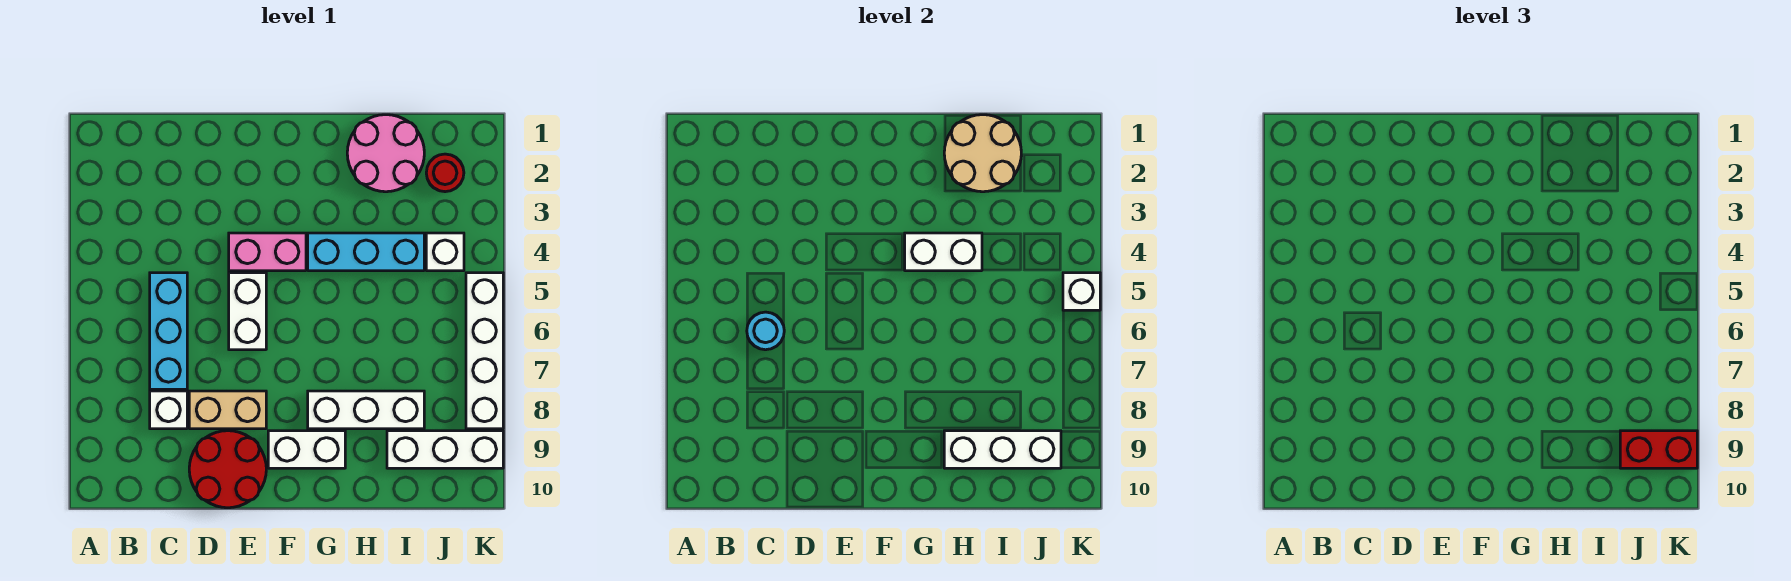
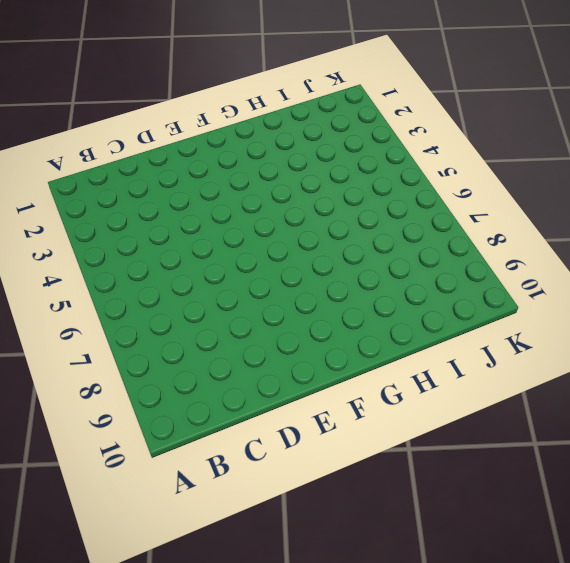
none -> cyan 1x3 brick [150,273,187,389]
none -> white 1x1 brick [150,391,187,429]
none -> tan 1x2 brick [189,391,266,429]

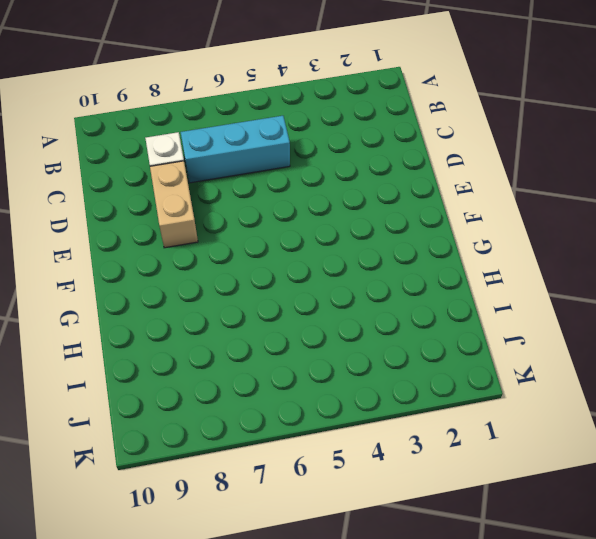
none -> red 2x2 round brick [189,431,266,508]
none -> pink 1x2 brick [229,233,306,271]
none -> white 1x2 brick [229,273,266,350]

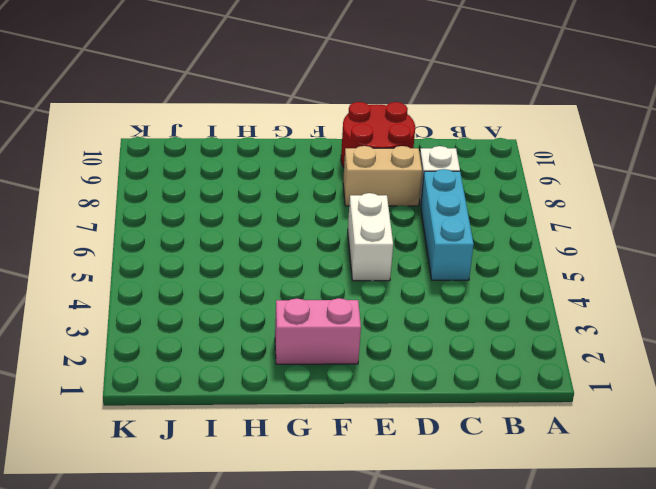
pink 1x2 brick [275,298,361,364] -> pink 1x2 brick moved to [229,233,306,271]
none -> white 1x2 brick [268,431,345,468]
none -> cyan 1x3 brick [308,233,424,271]
none -> white 1x3 brick [308,391,424,429]

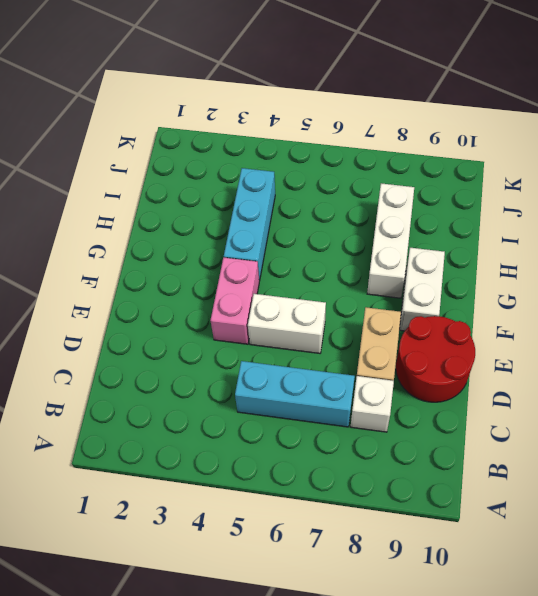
none -> pink 2x2 round brick [347,115,424,192]
none -> white 1x3 brick [387,431,503,468]
none -> red 1x1 round brick [426,154,464,192]

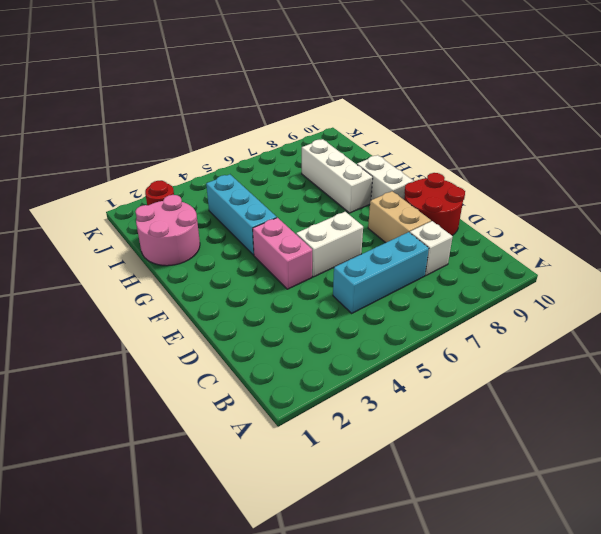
none -> white 1x3 brick [387,431,503,468]
none -> white 1x1 brick [426,233,464,271]
none -> white 1x4 brick [466,273,503,429]

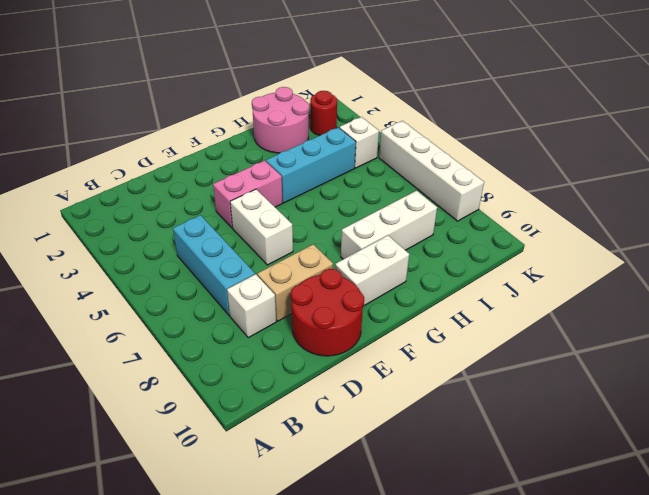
none -> white 1x3 brick [387,431,503,468]
none -> cyan 1x1 round brick [747,312,784,350]
none -> white 1x2 brick [905,233,982,271]

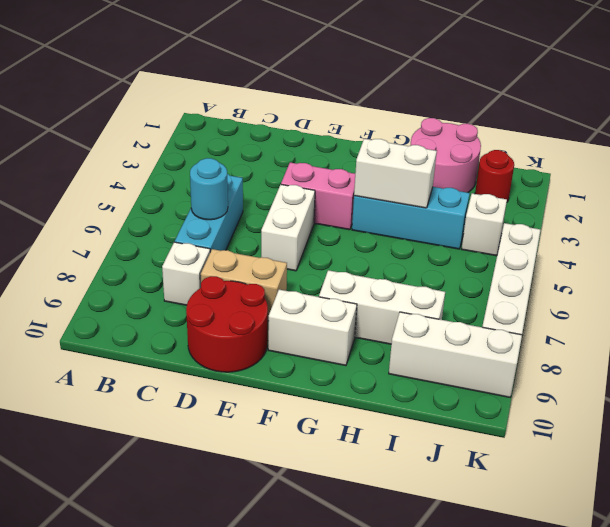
none -> tan 2x2 round brick [944,115,1021,192]
none -> white 1x3 brick [944,431,1061,468]
none -> white 1x1 brick [1063,273,1100,310]

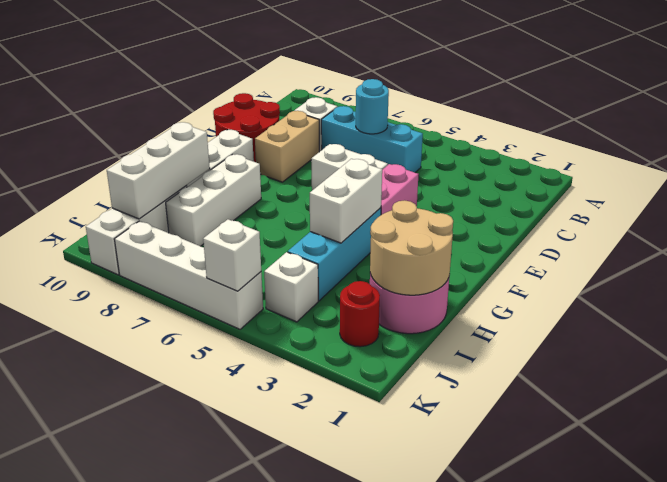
none -> red 1x2 brick [1620,431,1697,468]

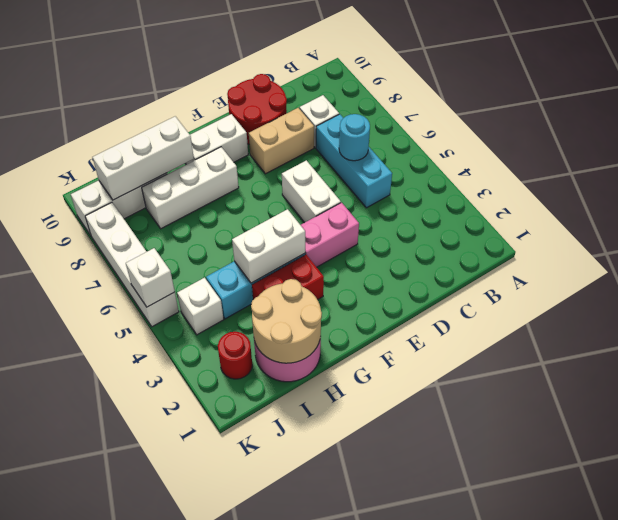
red 1x2 brick [252,254,324,300] -> red 1x2 brick moved to [1620,431,1697,468]

